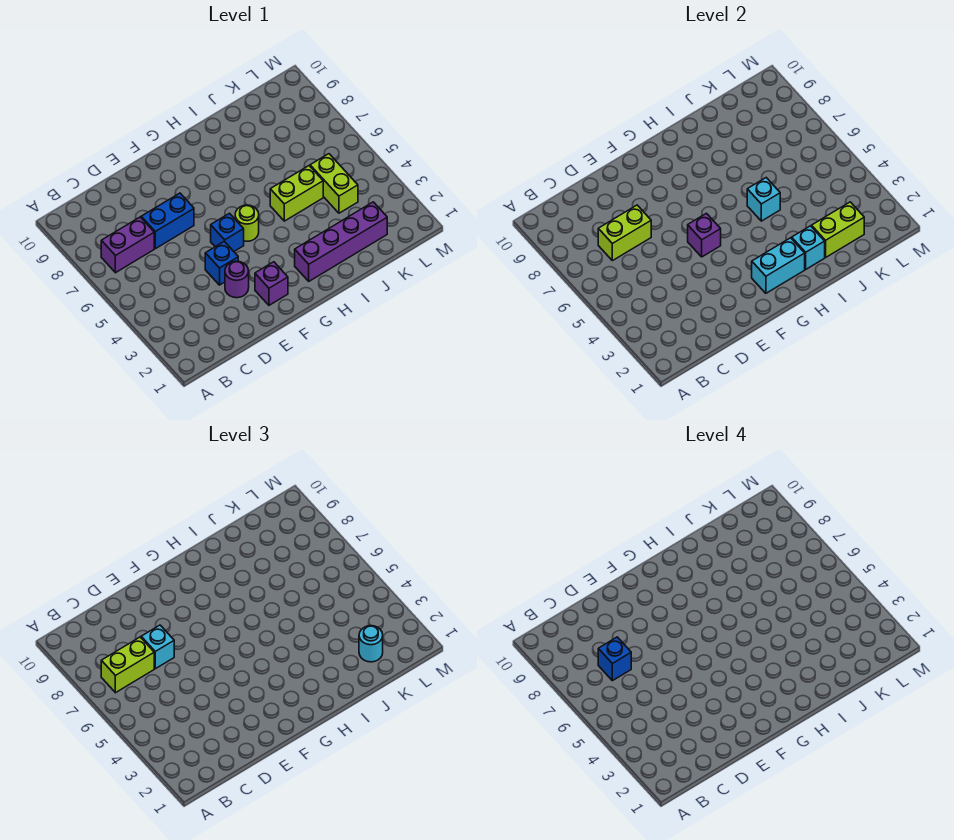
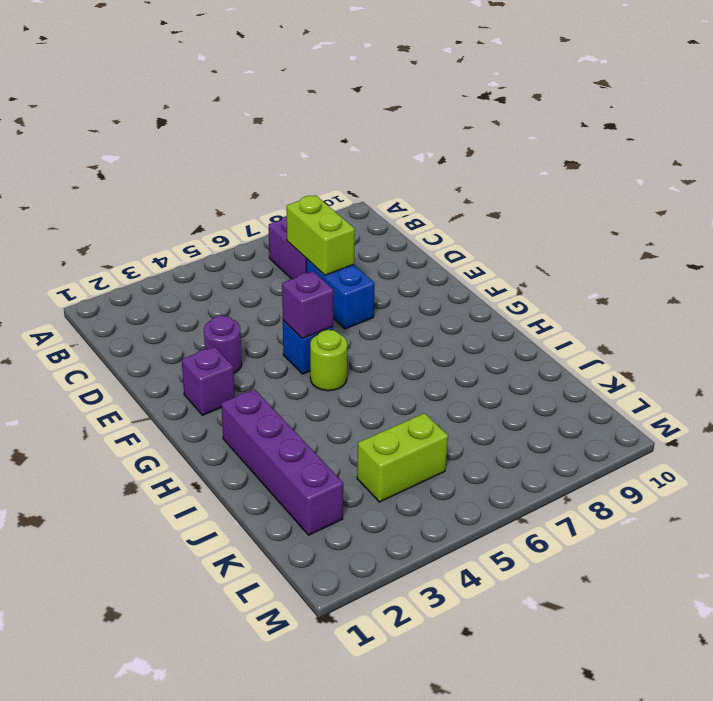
none -> blue 1x1 brick [205,241,238,285]
none -> lime 1x2 brick [270,166,323,221]
none -> cyan 1x2 brick [752,238,805,293]

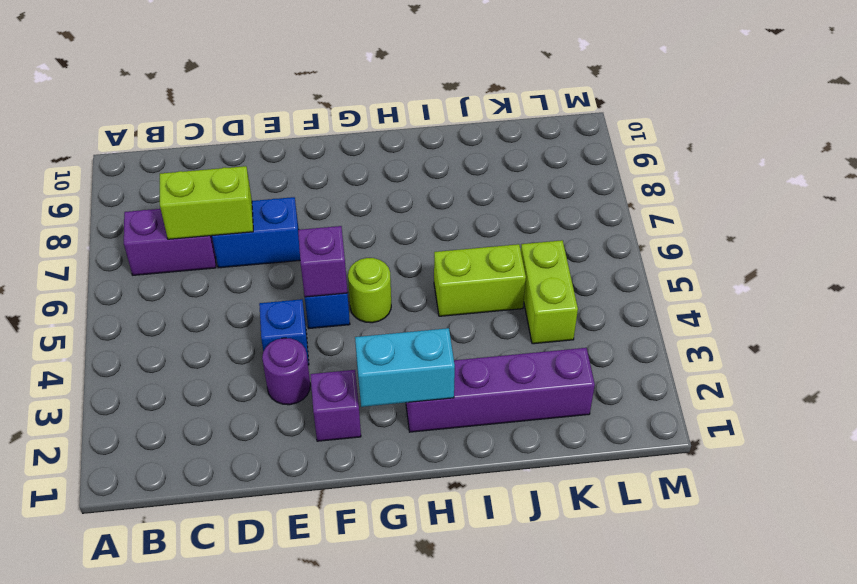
none -> cyan 1x1 brick [792,226,825,269]
none -> cyan 1x1 brick [747,178,780,221]
none -> lime 1x2 brick [812,202,864,257]

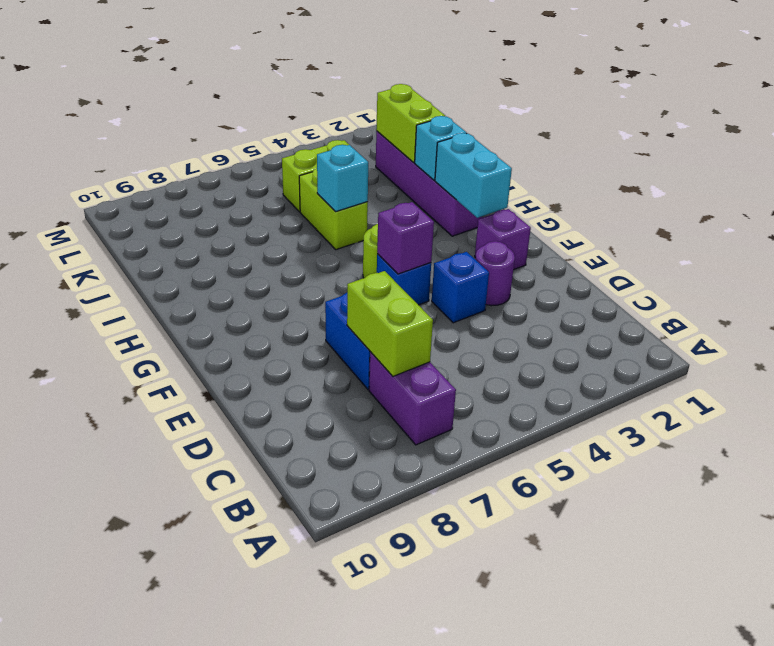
none -> lime 1x2 brick [101,637,154,693]
none -> cyan 1x1 brick [141,625,174,669]
none -> cyan 1x1 round brick [359,626,383,662]

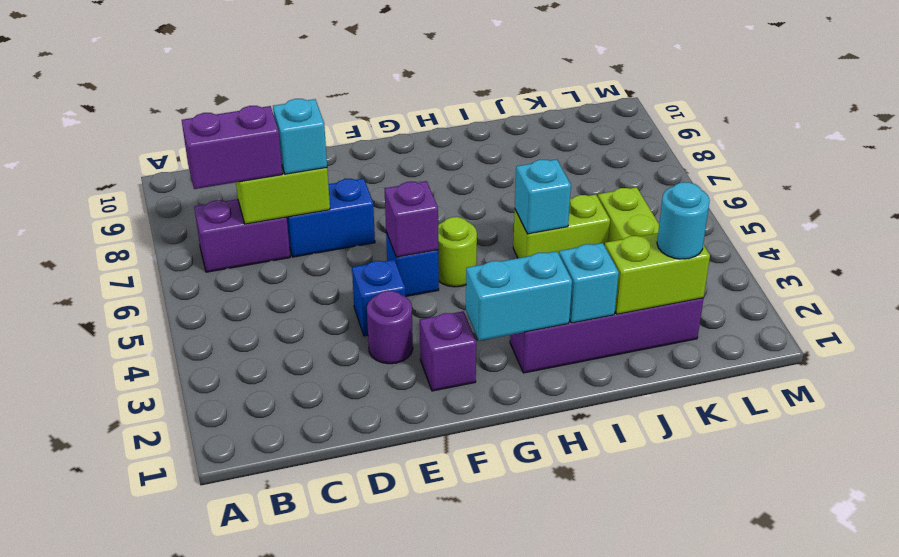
purple 1x2 brick [182,106,283,189] -> lime 1x2 brick [101,637,154,693]
none -> blue 1x1 brick [598,637,631,681]

